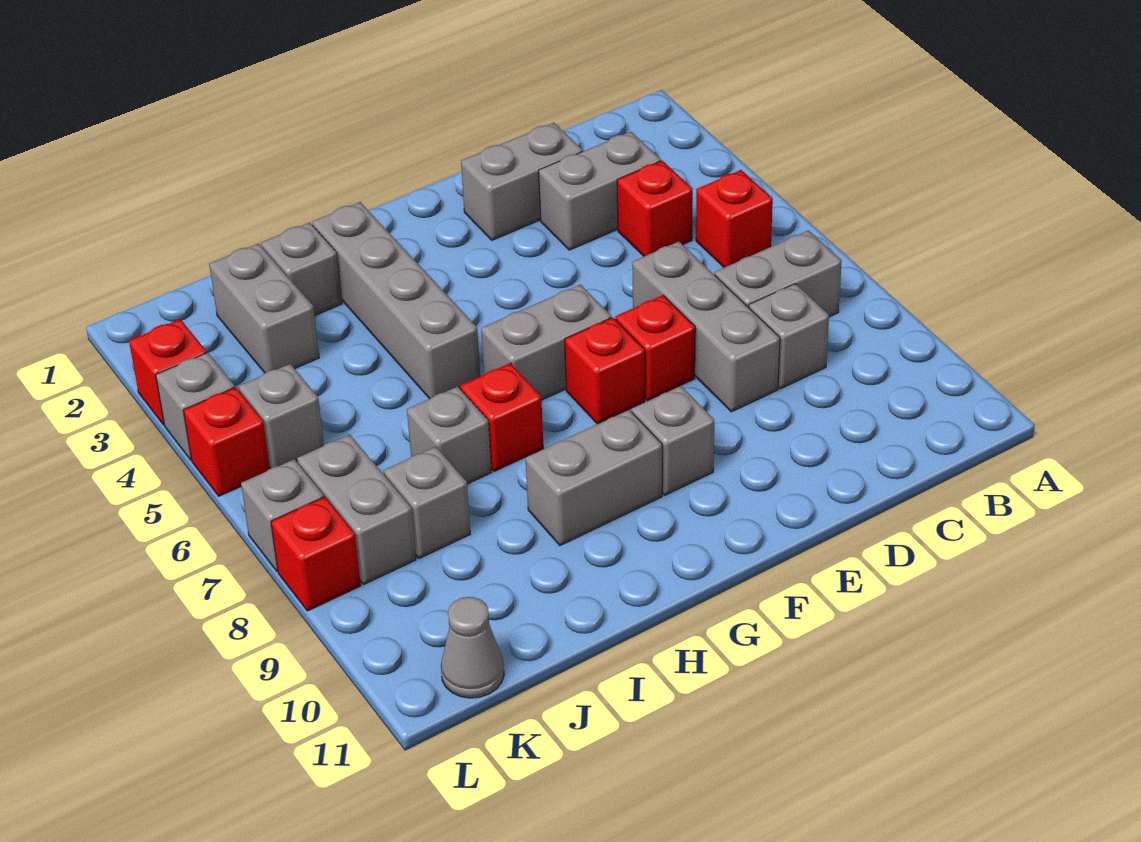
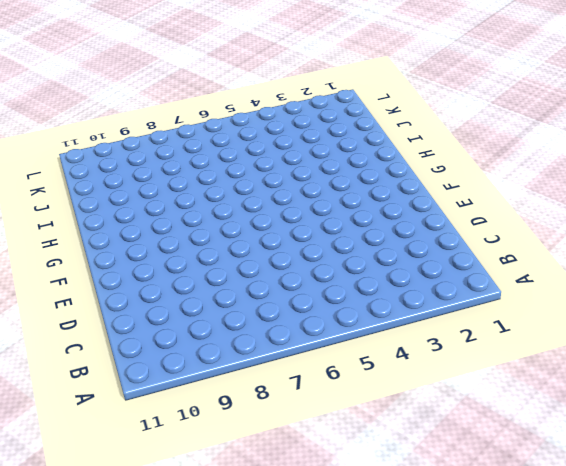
none -> red 1x1 brick [696,170,773,268]
none -> grey 1x2 brick [715,230,842,317]
none -> grey 1x2 brick [539,132,661,250]

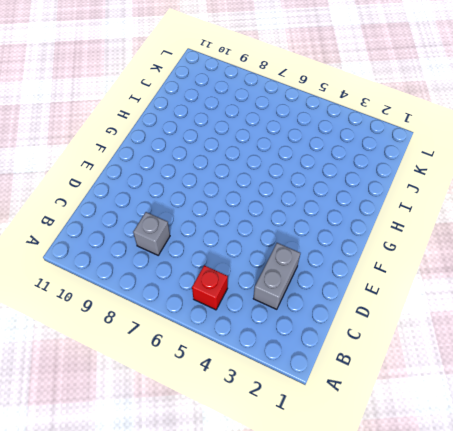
none -> grey 1x2 brick [715,230,842,317]
none -> red 1x1 brick [617,161,693,256]
none -> grey 1x2 brick [461,123,583,240]

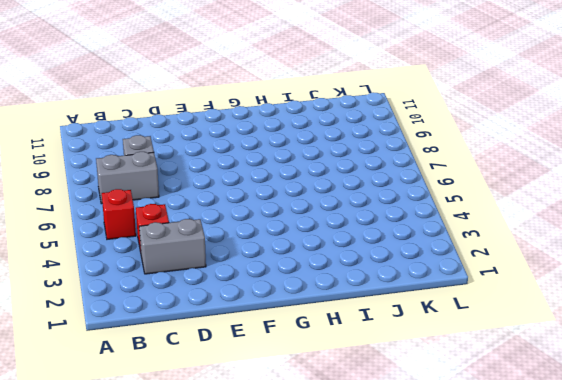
none -> grey 1x2 brick [461,123,583,240]
none -> grey 1x3 brick [632,242,780,412]
none -> red 1x1 brick [615,295,695,401]

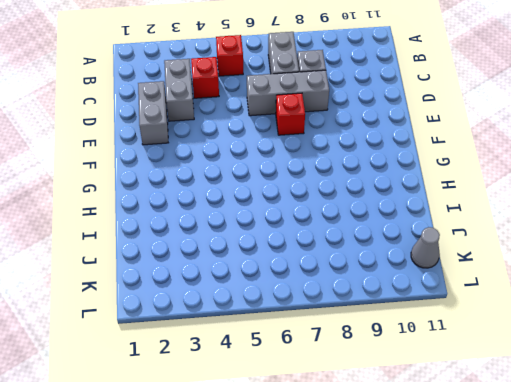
none -> grey 1x2 brick [481,285,611,400]
none -> red 1x1 brick [565,317,645,424]
none -> grey 1x1 brick [632,386,714,495]

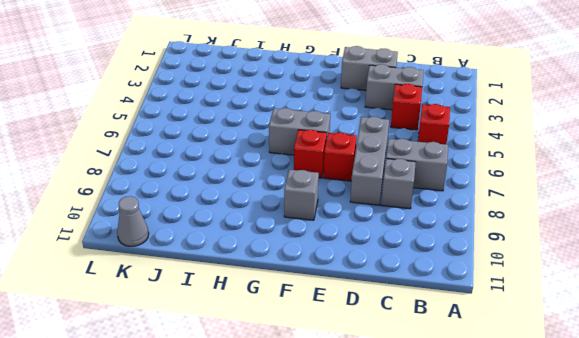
none -> grey 1x2 brick [525,410,662,546]
none -> grey 1x4 brick [312,202,480,399]
none -> red 1x1 brick [460,363,544,471]

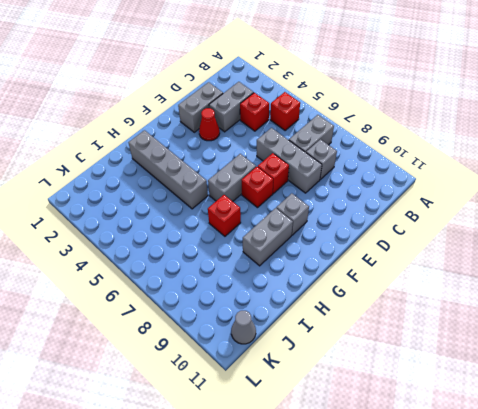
red 1x1 cone [199,108,220,141] -> none
none -> grey 1x1 brick [261,223,342,316]
none -> grey 1x1 brick [407,386,492,484]
none -> grey 1x2 brick [209,244,319,373]

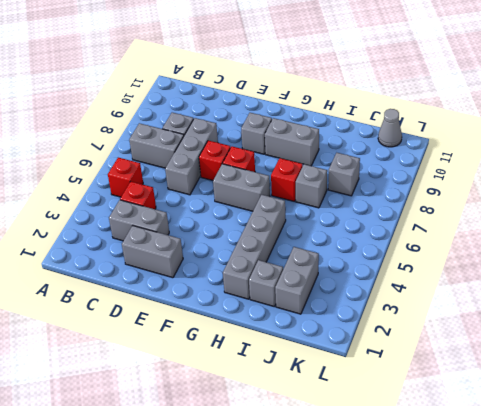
none -> grey 1x1 brick [239,364,324,469]
none -> grey 1x2 brick [297,435,416,584]
none -> red 1x1 brick [129,319,207,425]

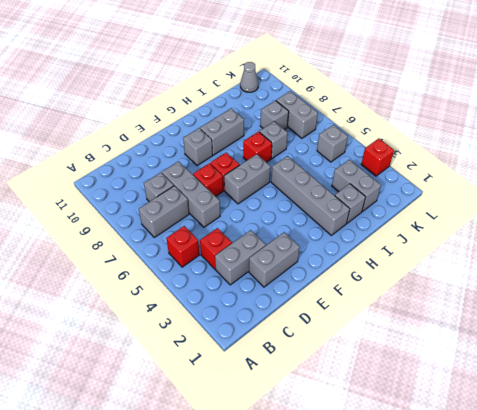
none -> grey 1x1 brick [156,353,235,460]
none -> red 1x1 brick [183,387,270,496]
none -> grey 1x1 brick [241,459,324,572]

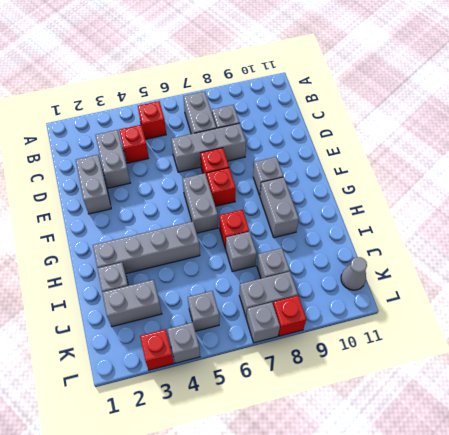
none -> red 1x1 brick [183,387,270,496]

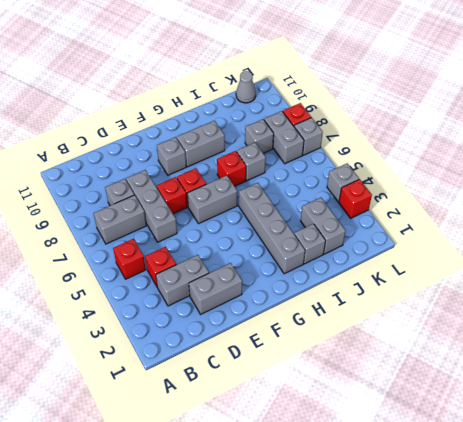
none -> grey 1x1 brick [239,364,324,469]
none -> red 1x1 brick [183,387,270,496]

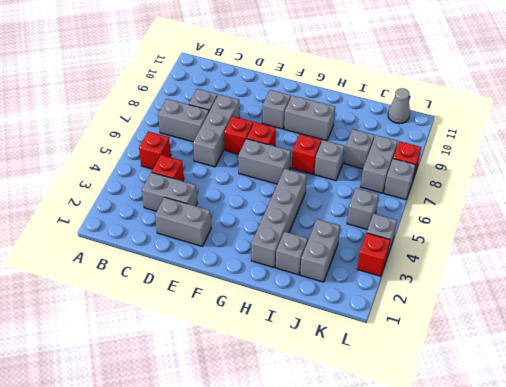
none -> red 1x1 brick [183,387,270,496]

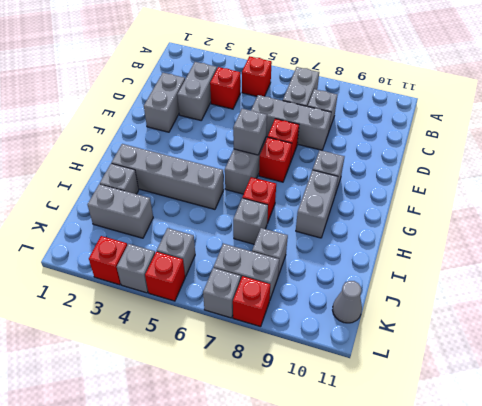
grey 1x1 brick [233,109,267,155] -> none

